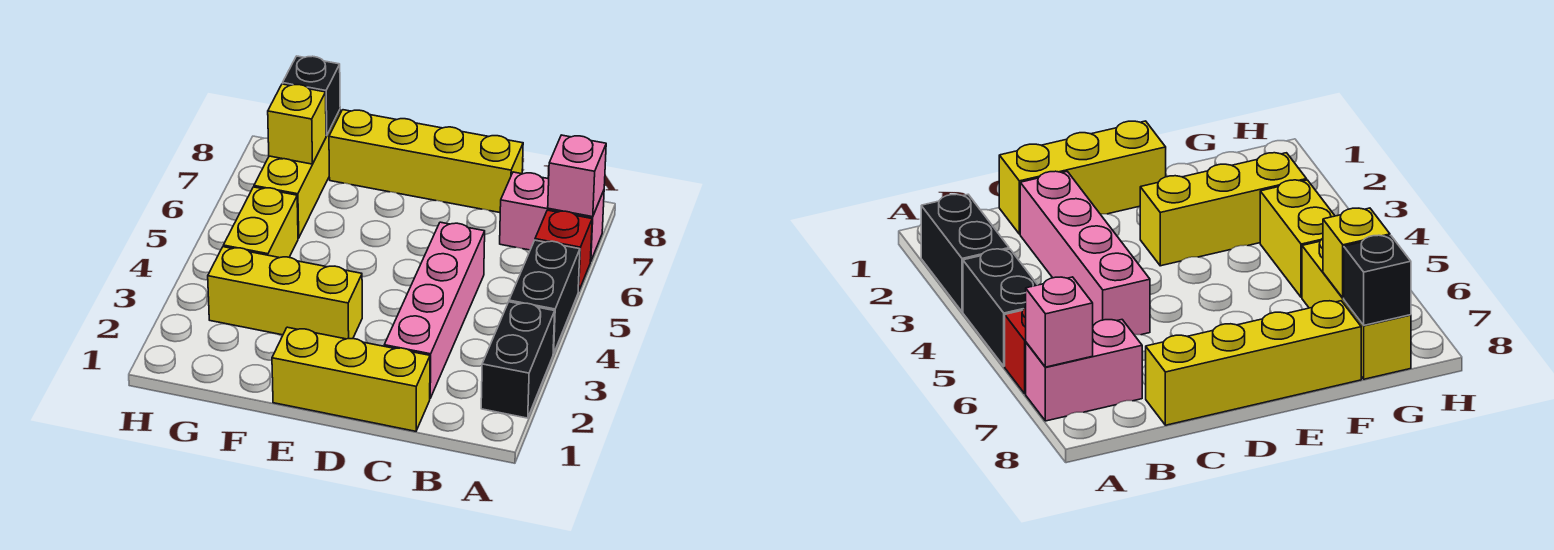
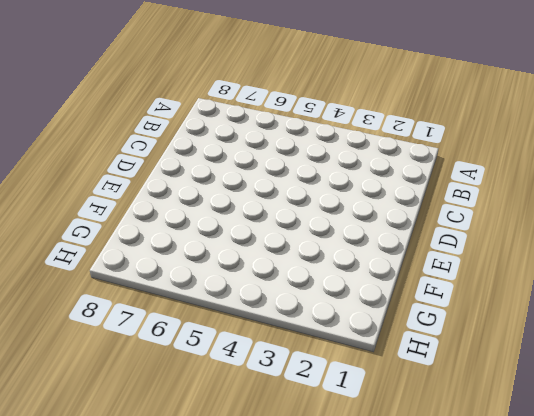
none -> black 1x2 brick [481,302,555,418]
none -> black 1x2 brick [509,240,580,354]
none -> red 1x1 brick [535,210,592,291]

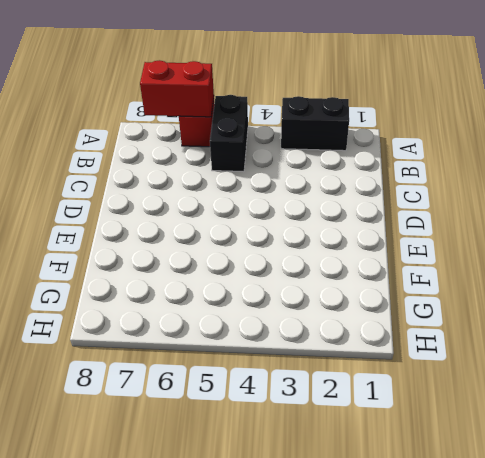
black 1x2 brick [210,95,248,172] -> black 1x2 brick turned to [509,240,580,354]
red 1x2 brick [140,60,214,117] -> pink 1x1 brick [548,135,606,217]
none -> pink 1x2 brick [500,172,604,262]
none -> yellow 1x3 brick [272,327,430,431]
none -> pink 1x4 brick [384,222,485,398]

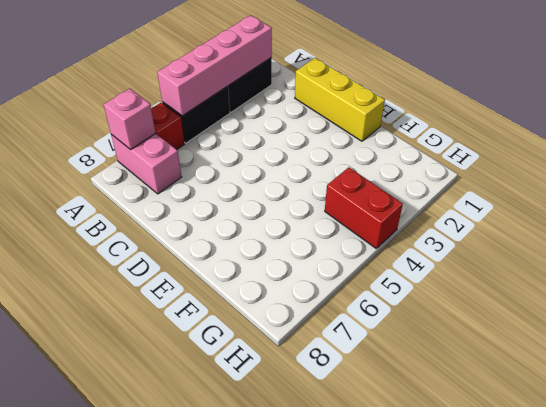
pink 1x4 brick [157,15,272,116] -> pink 1x4 brick moved to [384,222,485,398]
red 1x2 brick [325,167,403,248] -> yellow 1x2 brick [223,187,298,258]
none -> yellow 1x4 brick [329,110,523,213]
none -> yellow 1x3 brick [208,247,362,339]
none -> yellow 1x3 brick [254,110,340,238]

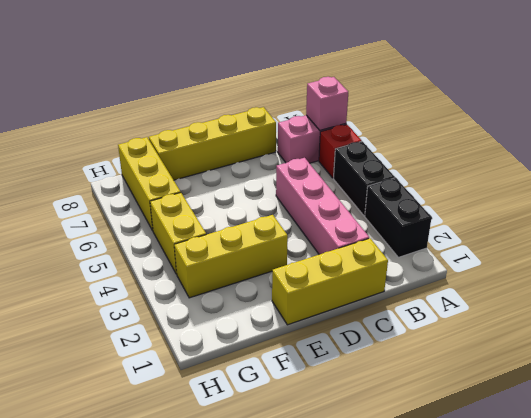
none -> yellow 1x1 brick [268,84,326,164]
none -> black 1x1 brick [283,56,340,135]

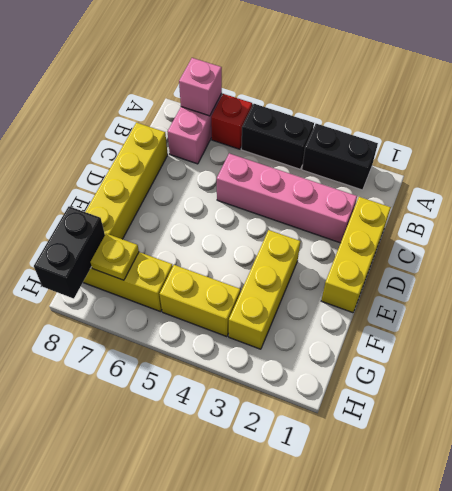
yellow 1x1 plate [91,234,139,280] -> yellow 1x1 brick [268,84,326,164]
black 1x2 brick [34,206,105,298] -> black 1x1 brick [283,56,340,135]

